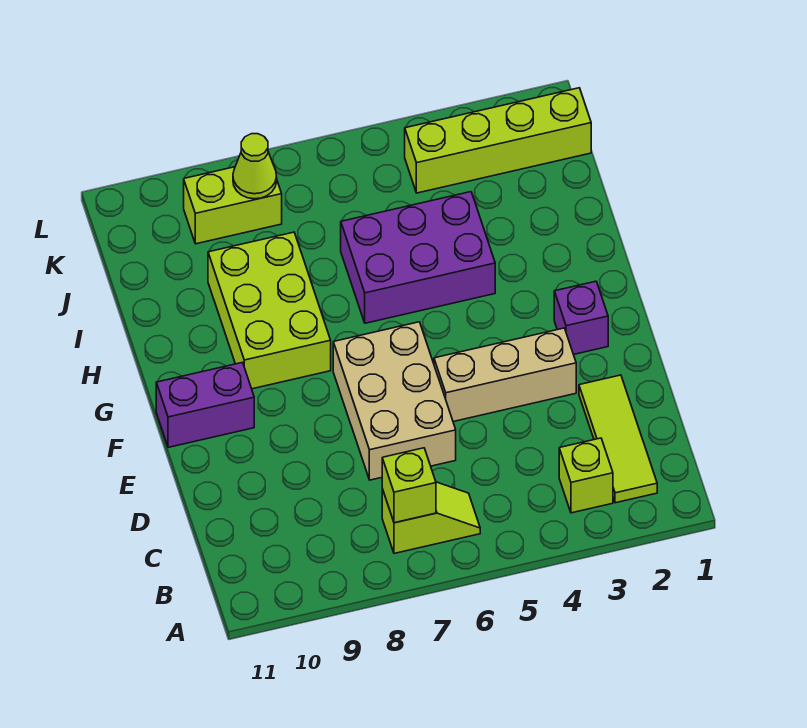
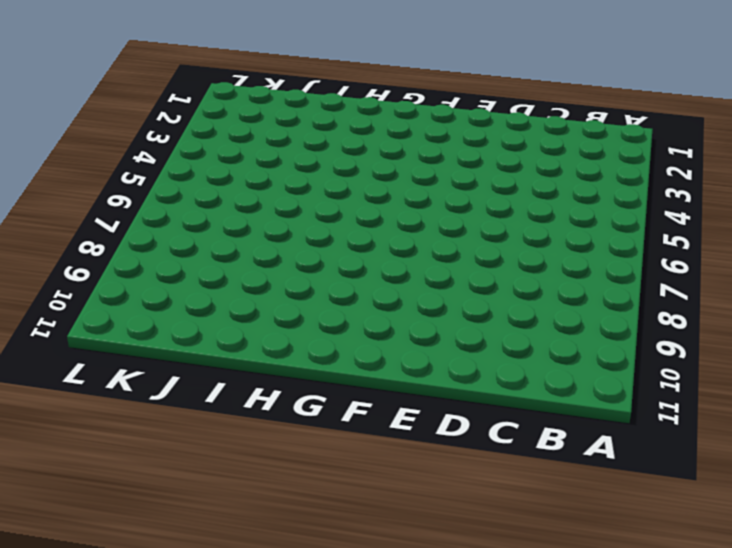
none -> lime 1x3 tile [579,375,657,503]
none -> lime 1x1 brick [559,438,613,513]
none -> lime 1x2 slope [382,482,480,553]

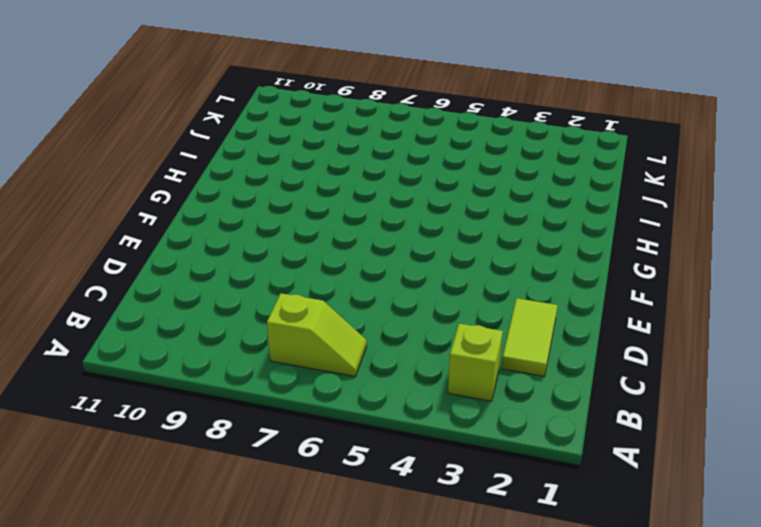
lime 1x2 tile [502,298,558,376] -> lime 1x3 tile [579,375,657,503]
none -> tan 2x3 brick [333,322,456,480]
none -> tan 1x3 brick [434,328,576,422]
none -> purple 1x1 brick [554,281,608,354]

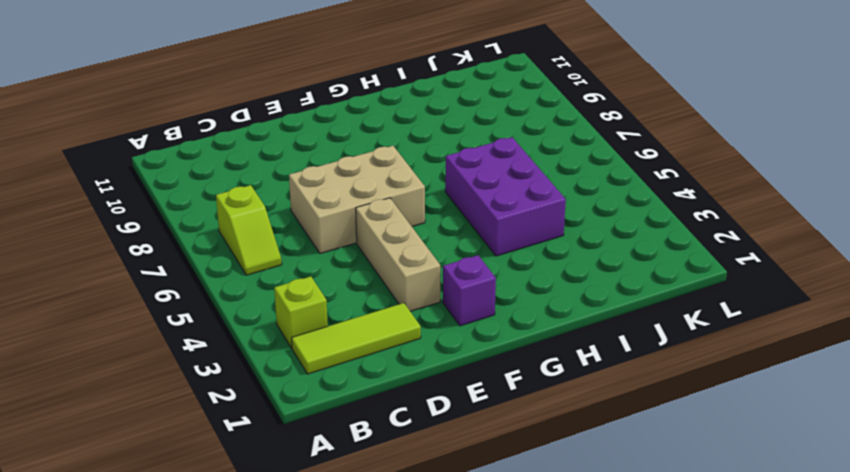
none -> purple 1x2 brick [156,362,254,447]
none -> lime 2x3 brick [208,232,331,389]
none -> lime 1x4 brick [405,88,591,193]

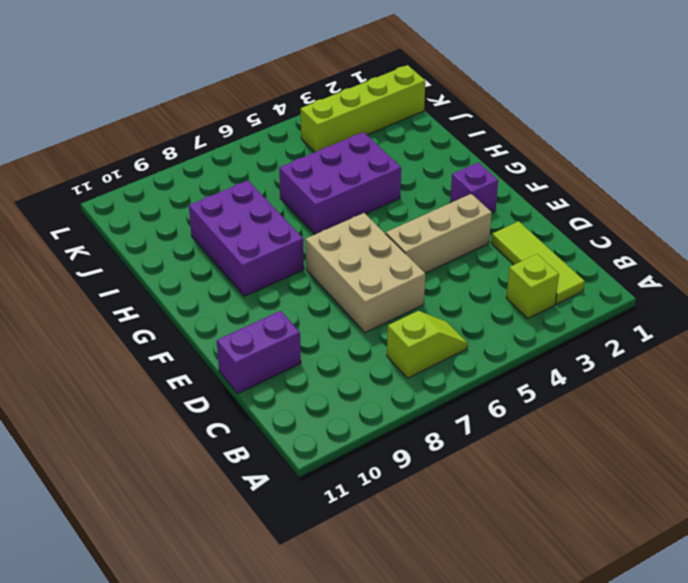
purple 1x2 brick [217,311,301,393] -> purple 1x2 brick moved to [156,362,254,447]
purple 2x3 brick [189,181,304,296] -> lime 2x3 brick [208,232,331,389]
none -> lime 1x2 brick [184,167,282,244]
none -> lime 1x1 brick [382,448,436,523]
none -> lime 1x1 cone [233,134,277,199]

